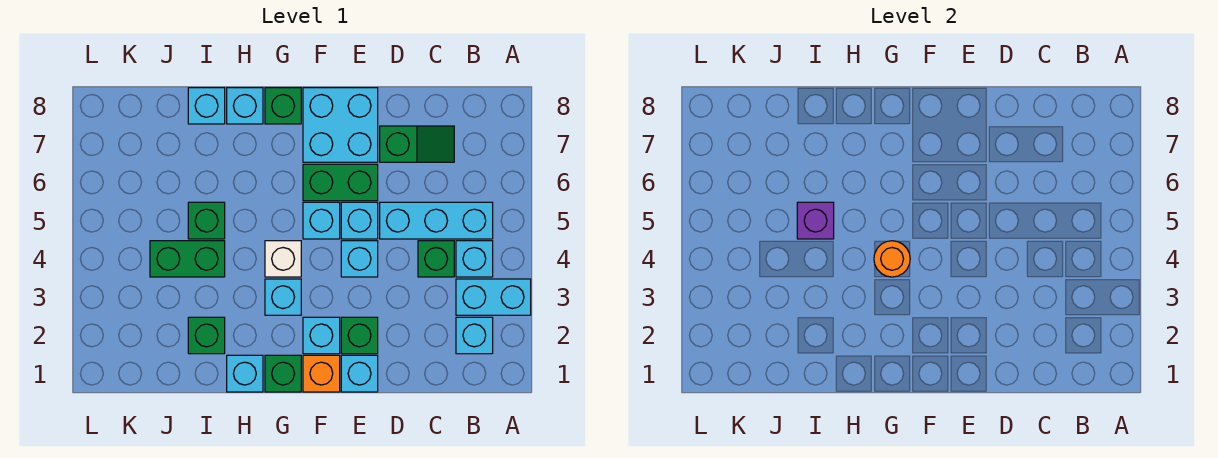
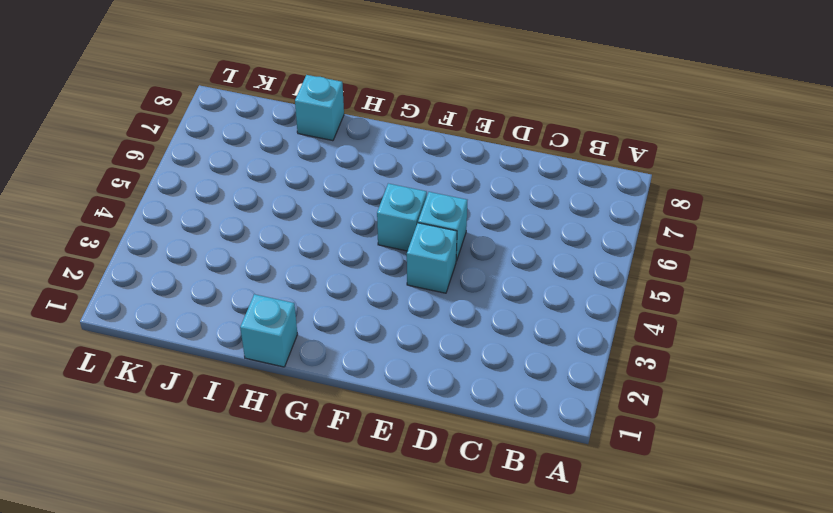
none -> cyan 1x2 brick [456,279,531,315]
none -> cyan 1x1 brick [456,317,493,354]
none -> cyan 1x1 brick [456,241,493,277]

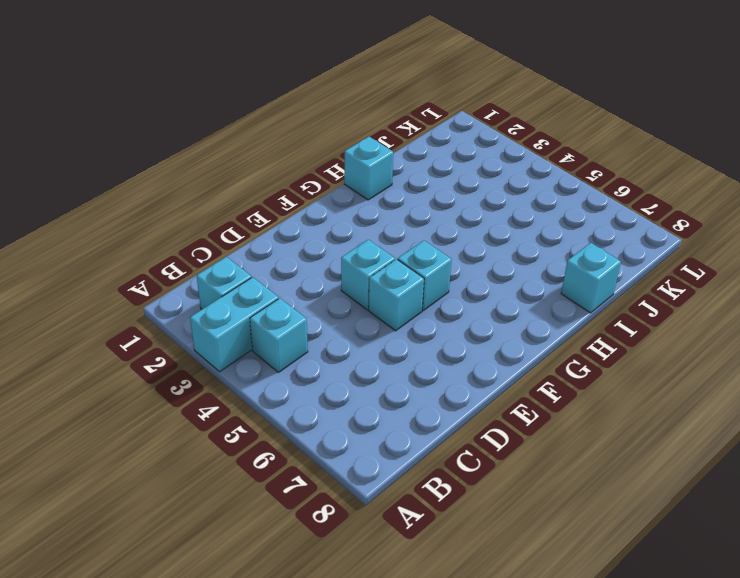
none -> cyan 1x3 brick [380,202,493,239]
none -> green 1x1 brick [418,241,454,277]
none -> green 1x2 slope [380,126,454,162]

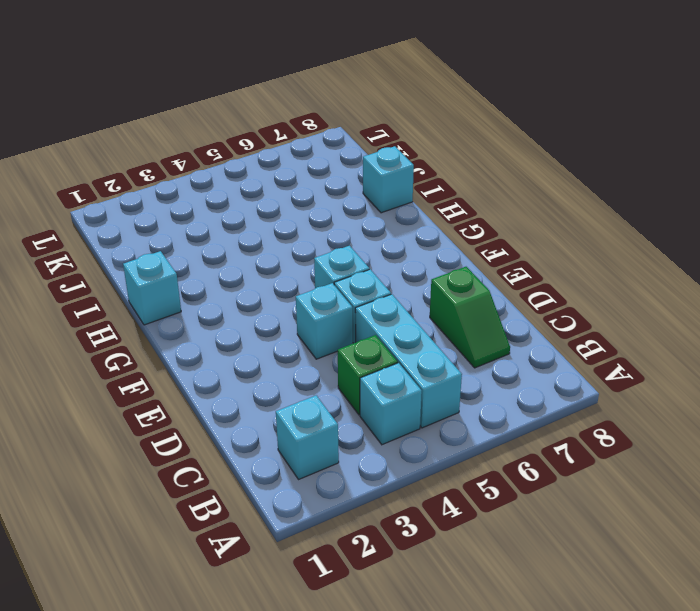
none -> cyan 1x2 brick [456,279,531,315]
none -> cyan 1x1 brick [341,355,378,392]
none -> green 1x1 brick [341,317,378,354]

